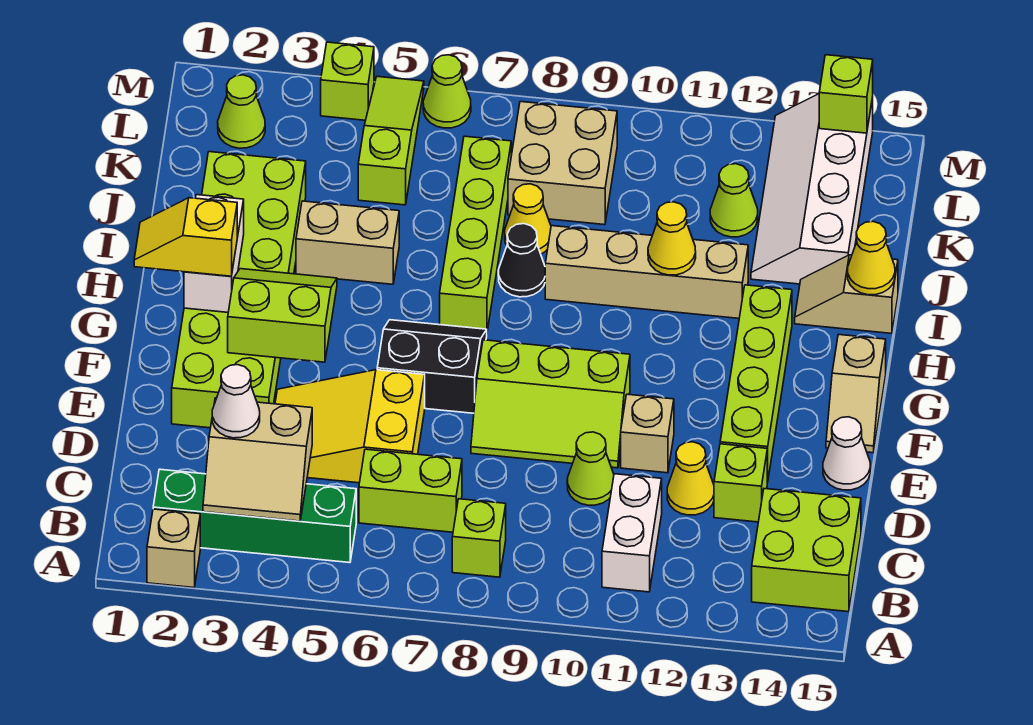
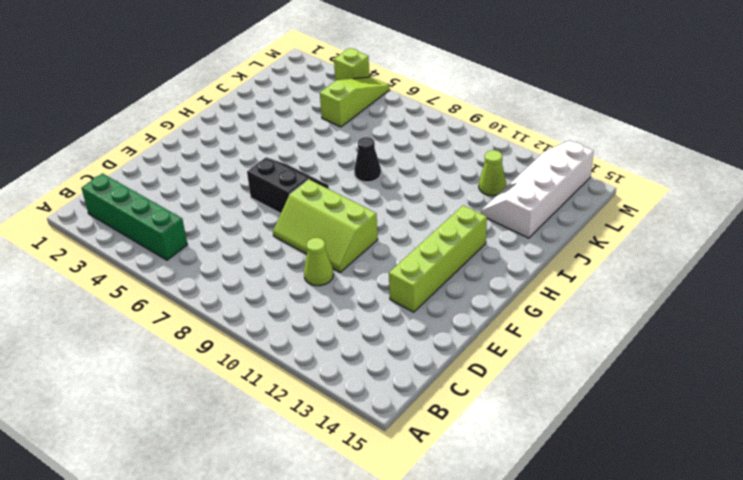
none -> tan 1x1 brick [147,509,200,588]
none -> lime 1x1 brick [452,499,506,577]
none -> white 1x2 brick [602,474,662,592]
none -> lime 2x2 brick [752,489,861,612]

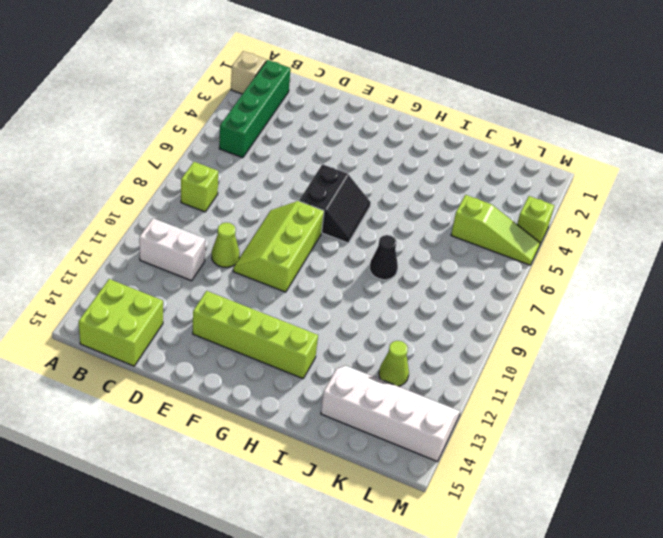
none -> lime 1x2 brick [359,449,462,532]
none -> yellow 2x3 slope [275,370,425,483]
none -> yellow 1x1 cone [667,442,714,515]
none -> lime 1x1 brick [714,444,767,522]

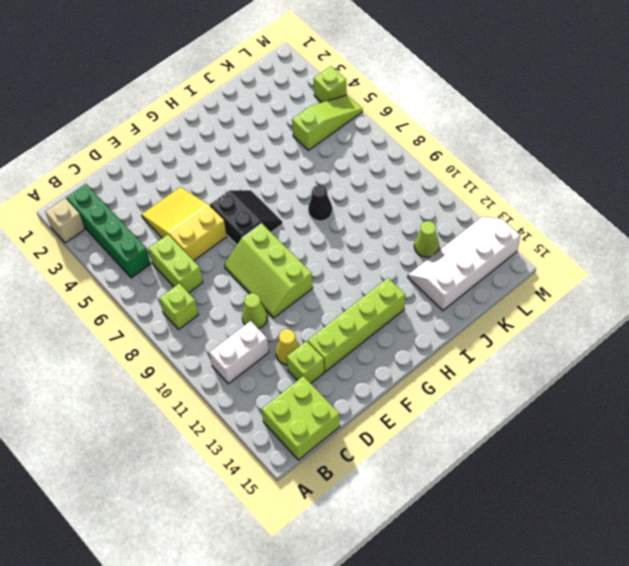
none -> lime 2x6 brick [172,152,306,428]
none -> tan 1x1 brick [621,394,674,473]
none -> white 1x1 cone [823,417,870,490]
none -> tan 1x2 slope [826,334,886,453]

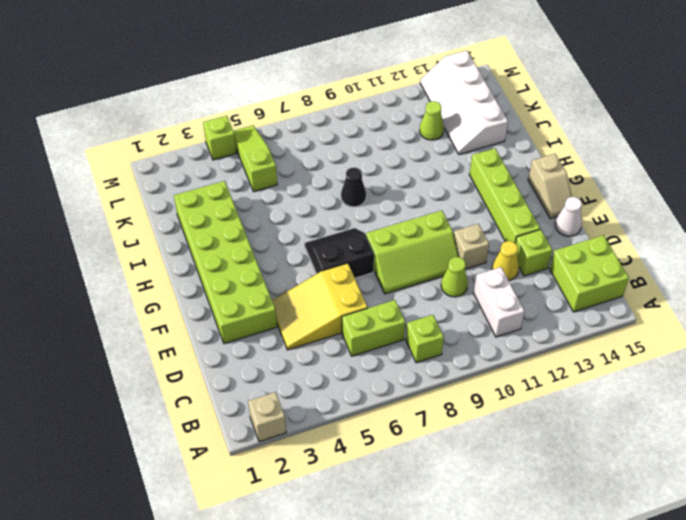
none -> green 1x4 brick [153,469,356,563]
none -> lime 1x4 brick [440,136,511,331]
none -> tan 1x2 brick [296,201,399,284]
none -> tan 1x4 brick [545,226,748,318]

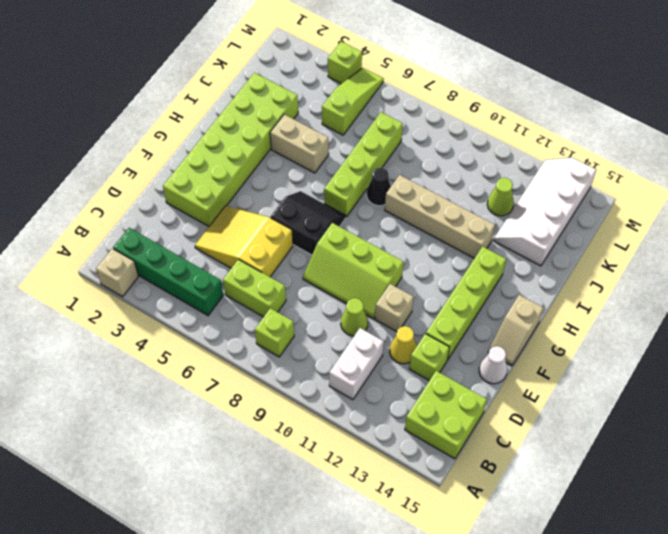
none -> tan 1x2 slope [795,255,898,333]
none -> yellow 1x1 cone [505,184,551,254]
none -> tan 2x2 brick [508,102,617,225]
none -> lime 1x1 cone [218,75,265,148]

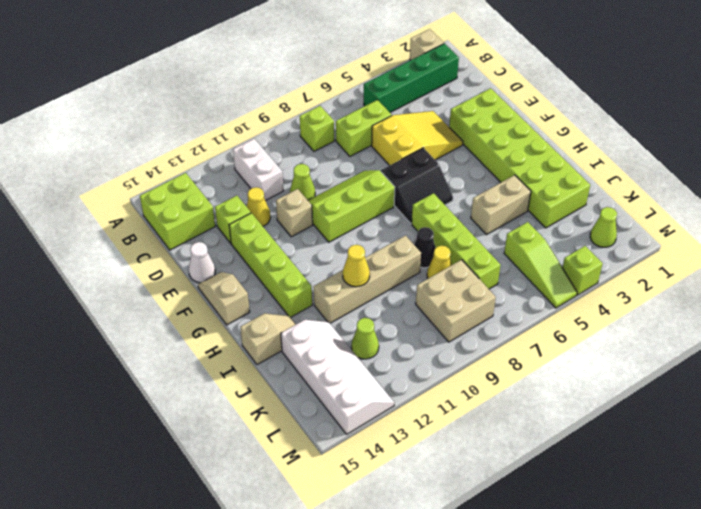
none -> lime 1x1 cone [423,55,471,128]
none -> tan 2x2 slope [203,398,312,521]
none -> lime 2x2 slope [228,269,337,362]
none -> white 1x2 brick [184,195,244,312]

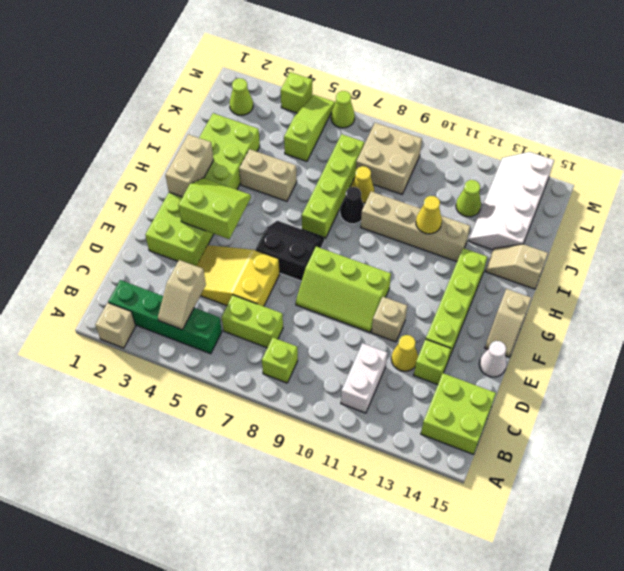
tan 1x2 slope [158,260,206,330] -> tan 2x2 slope [203,398,312,521]
tan 1x2 brick [166,134,213,197] -> white 1x2 brick [184,195,244,312]
none -> lime 1x1 cone [567,432,614,505]
none -> yellow 1x1 cone [848,222,895,295]
none -> lime 1x1 brick [819,55,873,133]
none -> white 1x1 cone [212,365,260,438]

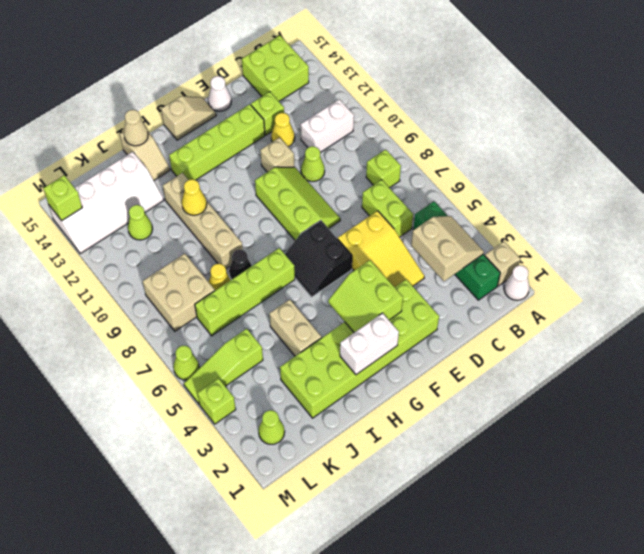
white 1x1 cone [504,265,529,300] -> white 1x1 cone moved to [212,365,260,438]
tan 1x1 cone [124,110,148,146] -> yellow 1x1 cone [848,222,895,295]
none -> yellow 1x2 slope [134,198,237,276]

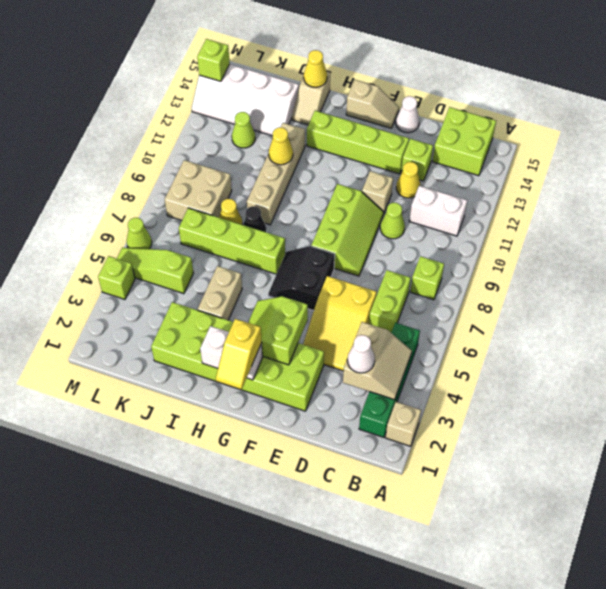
none -> lime 1x1 cone [218,75,265,148]

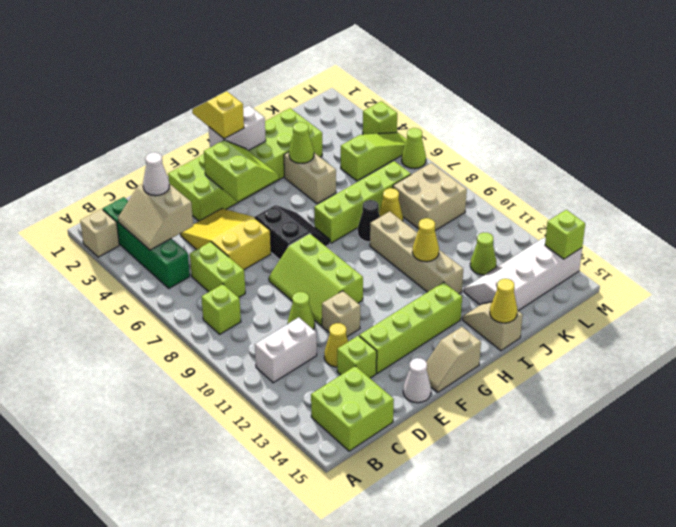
lime 1x1 cone [289,122,314,163] -> lime 1x1 cone moved to [218,75,265,148]

